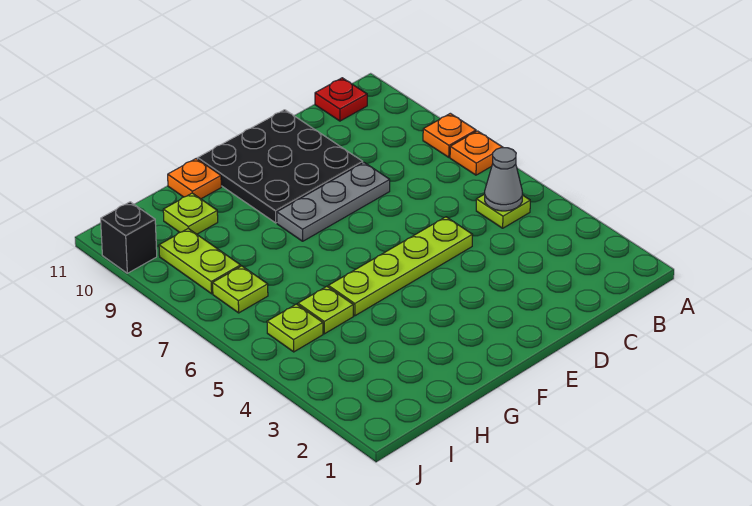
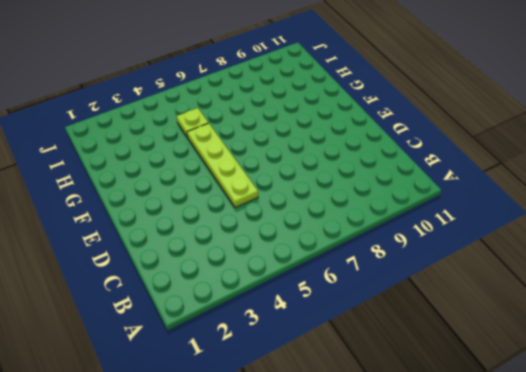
none -> orange 1x1 plate [450,131,503,175]
none -> orange 1x1 plate [423,113,476,157]
none -> lime 1x1 plate [476,194,530,228]

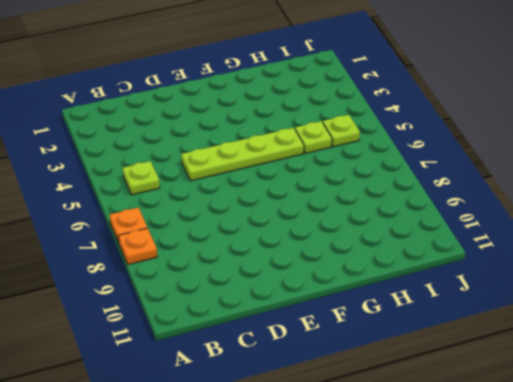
none -> red 1x1 plate [315,78,367,121]
none -> grey 1x3 plate [277,163,390,241]
none -> black 3x3 plate [198,110,363,223]

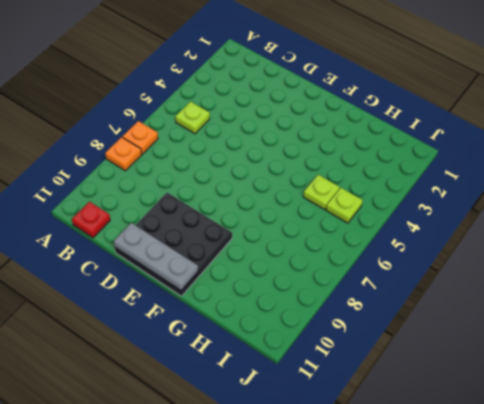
grey 1x3 plate [114,223,198,290] -> grey 1x3 plate moved to [277,163,390,241]
none -> lime 1x4 plate [328,217,472,316]
none -> orange 1x1 plate [168,159,221,199]
none -> lime 1x1 plate [163,193,218,234]

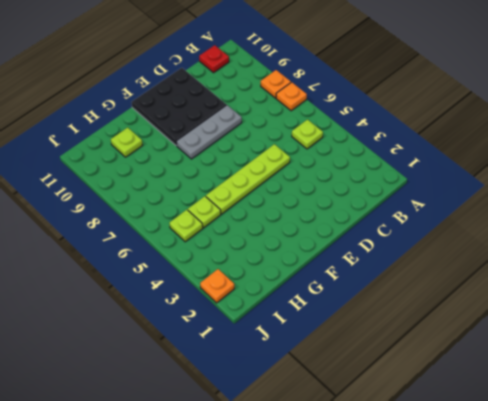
orange 1x1 plate [200,269,234,303] -> orange 1x1 plate moved to [168,159,221,199]
none -> lime 1x1 plate [213,266,268,313]
none -> lime 1x2 plate [159,228,241,294]
none -> black 1x1 brick [101,202,157,273]

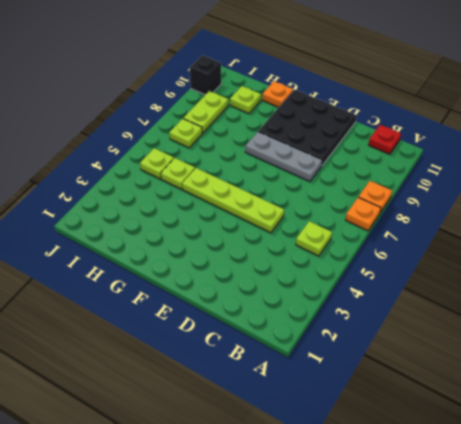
none -> grey 1x1 cone [485,148,522,211]

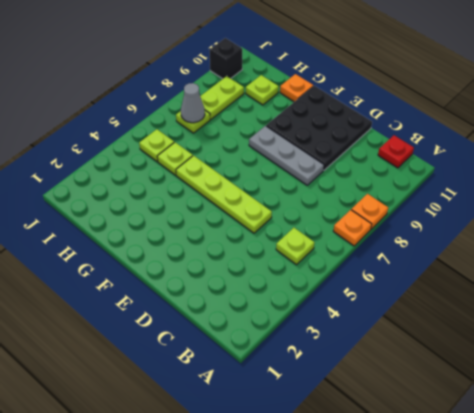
grey 1x1 cone [181,83,205,123] -> grey 1x1 cone moved to [485,148,522,211]

